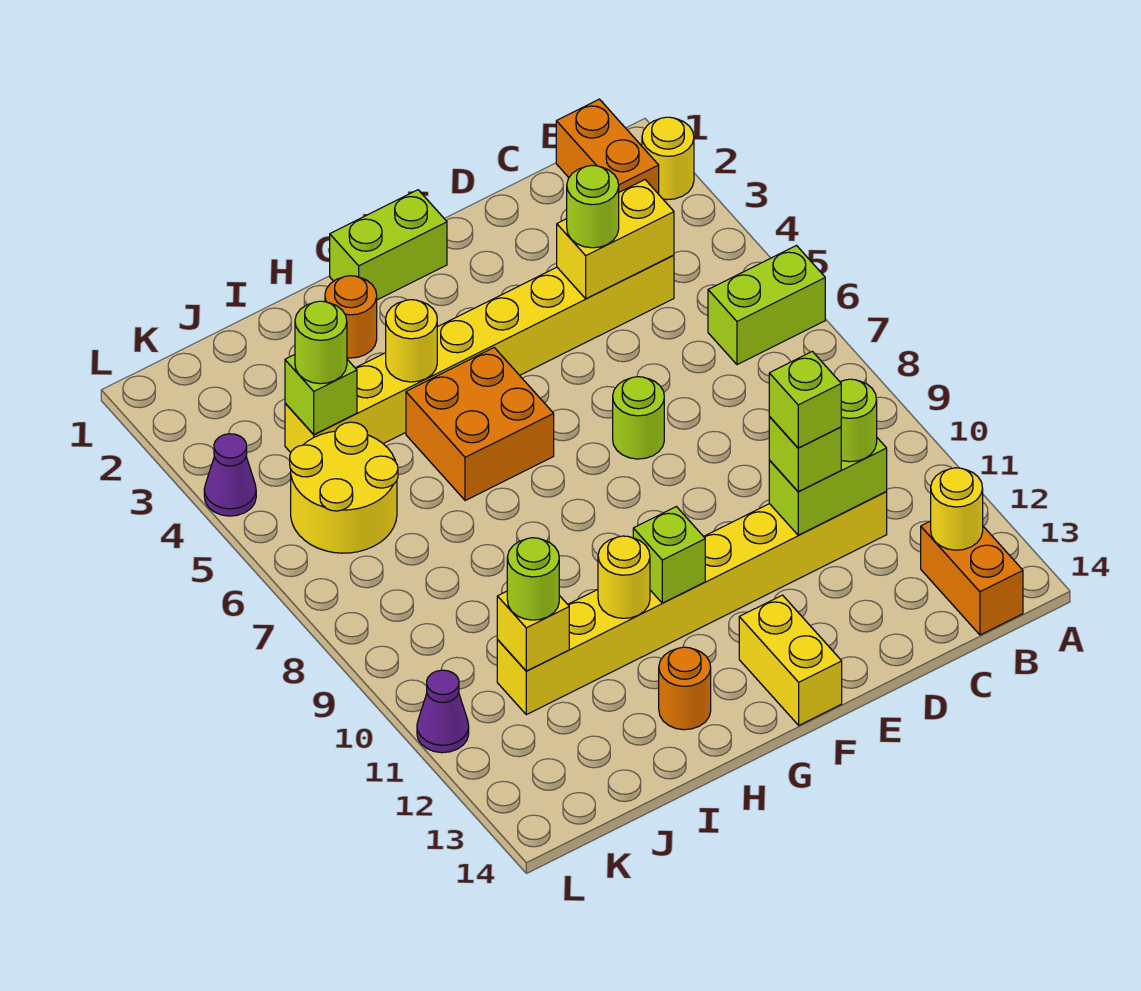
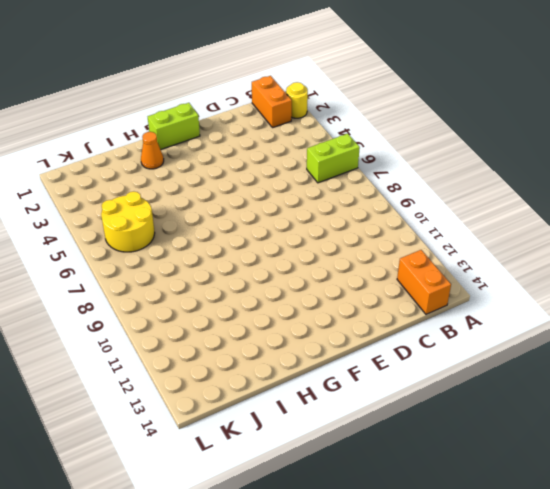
orange 1x1 cone [141,132,164,169] -> orange 1x1 round brick [325,276,377,358]
none -> yellow 1x8 brick [285,255,674,452]
none -> yellow 1x8 brick [497,492,887,715]
none -> lime 1x1 round brick [613,377,664,459]

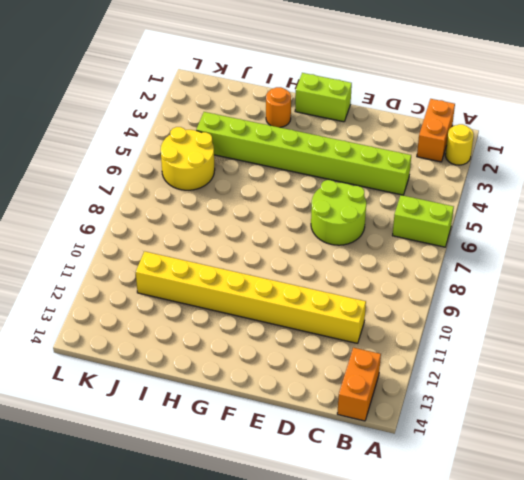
lime 1x8 brick [196,112,411,195] -> yellow 1x8 brick [285,255,674,452]
lime 2x2 round brick [311,180,366,245] -> lime 1x1 round brick [613,377,664,459]
none -> yellow 1x2 brick [739,595,842,725]
none -> orange 2x2 brick [406,348,554,501]
none -> orange 1x1 round brick [659,647,711,730]

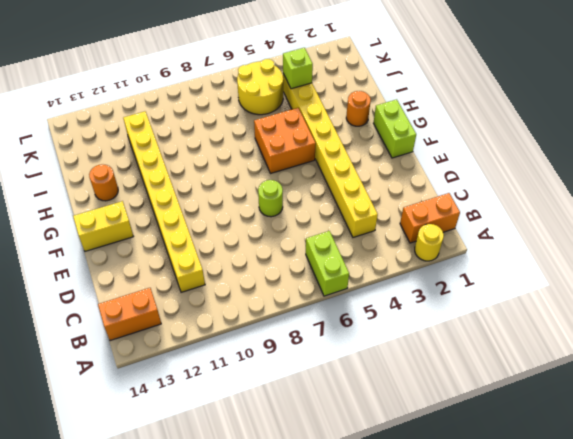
none -> purple 1x1 cone [204,434,256,516]
none -> purple 1x1 cone [417,670,469,753]
none -> yellow 1x1 round brick [931,468,983,550]

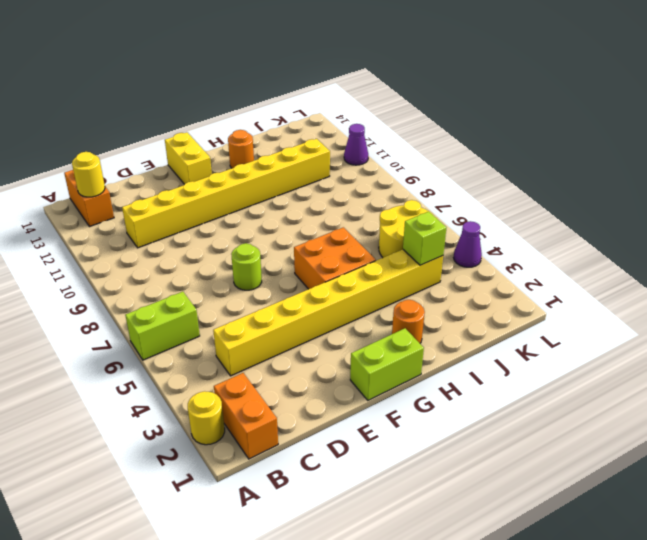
none -> yellow 1x2 brick [557,180,674,299]
none -> lime 1x2 brick [769,438,887,535]
none -> lime 1x1 brick [633,507,705,603]

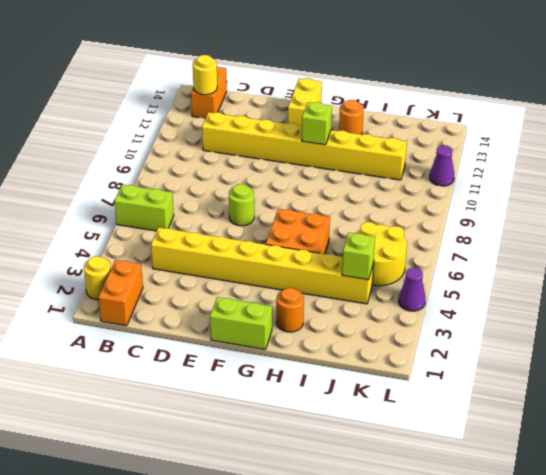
none -> yellow 1x2 brick [557,180,674,299]
none -> lime 1x2 brick [769,438,887,535]
none -> yellow 1x1 round brick [386,300,437,382]

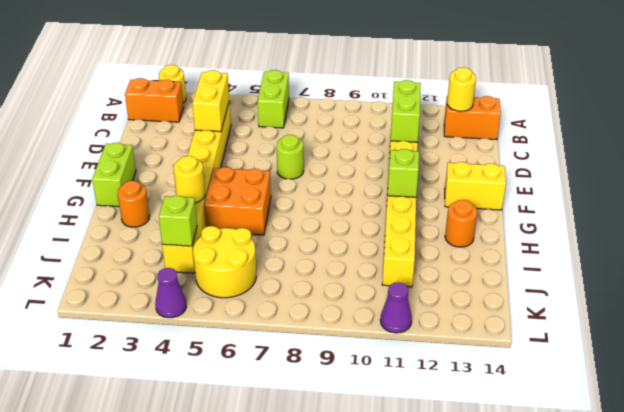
none -> yellow 1x1 round brick [598,536,650,618]
none -> yellow 1x1 brick [497,591,569,671]
none -> lime 1x1 round brick [840,379,877,462]

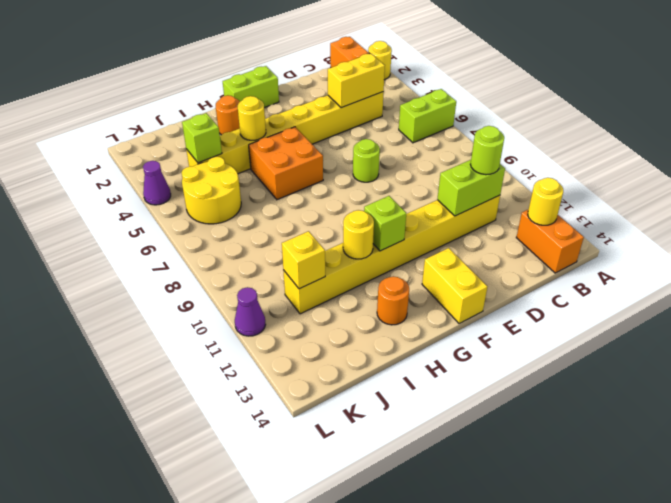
none -> lime 1x1 round brick [567,165,619,248]
none -> lime 1x1 brick [769,417,841,491]
none -> lime 1x1 round brick [295,301,347,384]

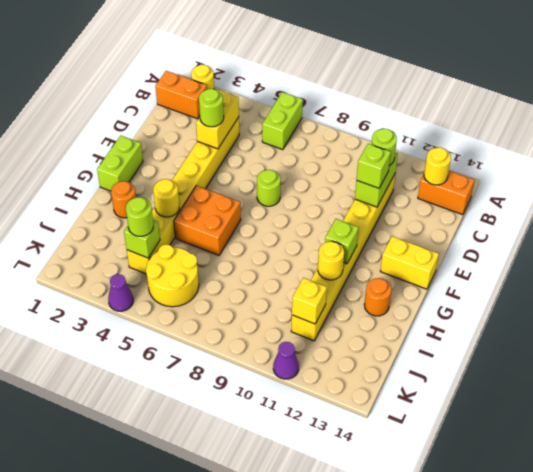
none -> lime 1x1 round brick [507,538,559,620]
none -> lime 1x1 brick [769,351,841,448]

